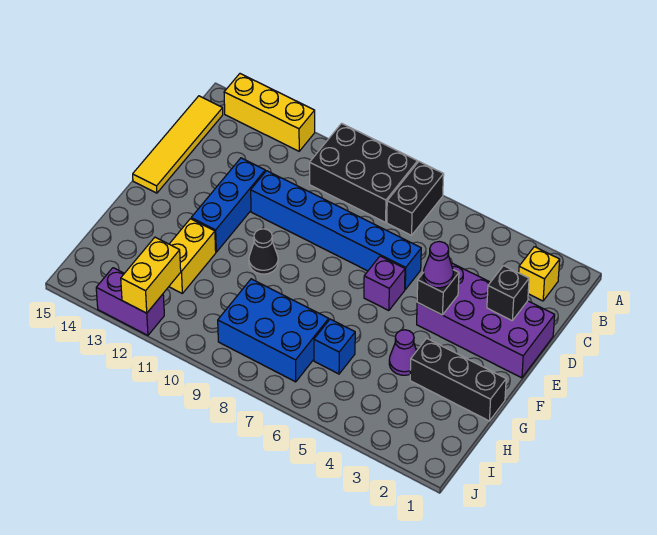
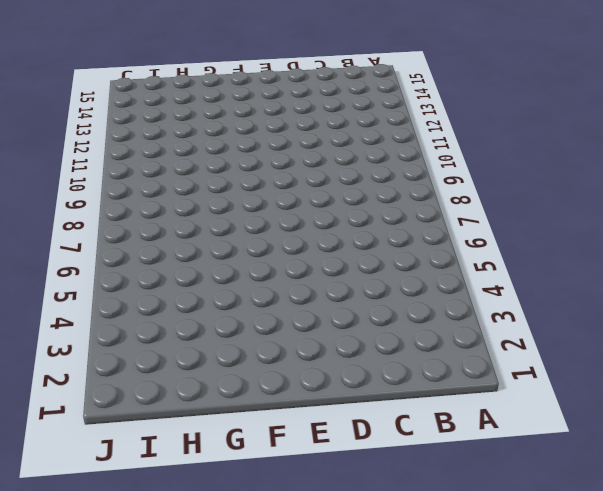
none -> black 1x2 brick [387,162,444,235]
none -> black 2x3 brick [310,123,418,222]
none -> yellow 1x3 brick [224,74,315,151]

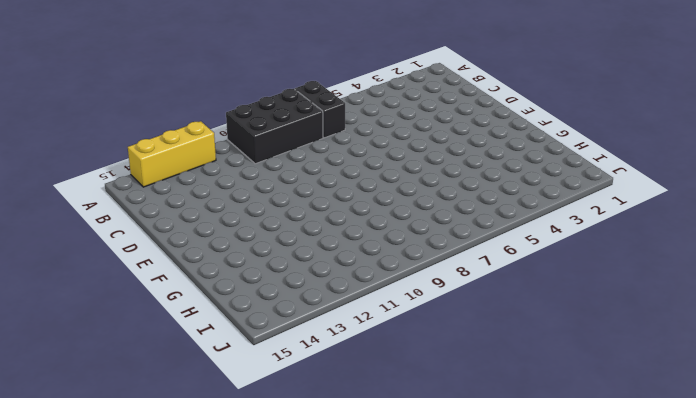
none -> yellow 1x1 brick [519,247,560,301]
none -> yellow 1x4 tile [133,96,223,193]
none -> purple 2x4 brick [417,263,555,378]

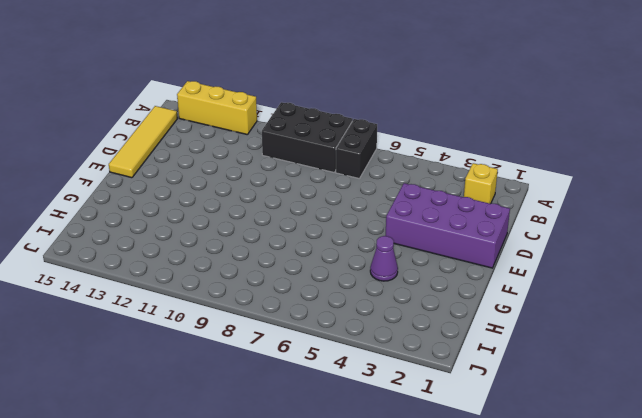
none -> blue 1x6 brick [251,171,421,289]
none -> blue 1x3 brick [191,158,265,252]
none -> purple 1x1 brick [364,256,405,311]

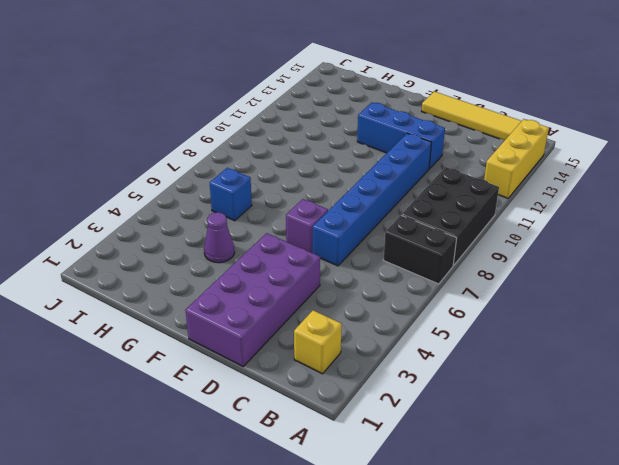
none -> black 1x1 cone [249,229,278,274]
none -> black 1x3 brick [410,338,506,421]
none -> yellow 1x2 brick [169,219,216,293]

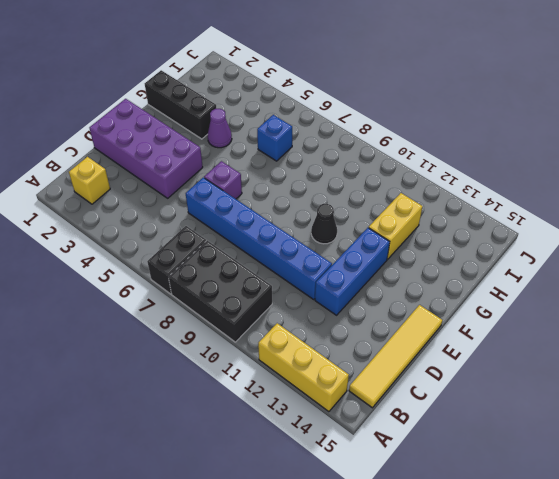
none -> blue 2x3 brick [218,279,329,382]
none -> purple 1x2 brick [96,268,164,335]
none -> black 1x1 brick [487,265,529,320]

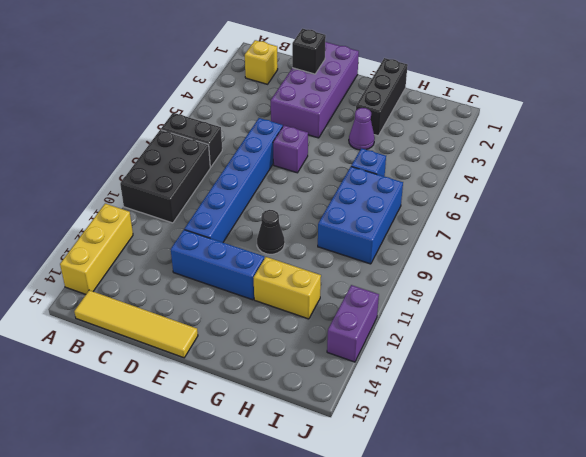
none -> black 1x1 brick [417,270,459,315]
none -> yellow 1x2 brick [121,237,181,313]
none -> purple 1x1 cone [423,242,453,288]

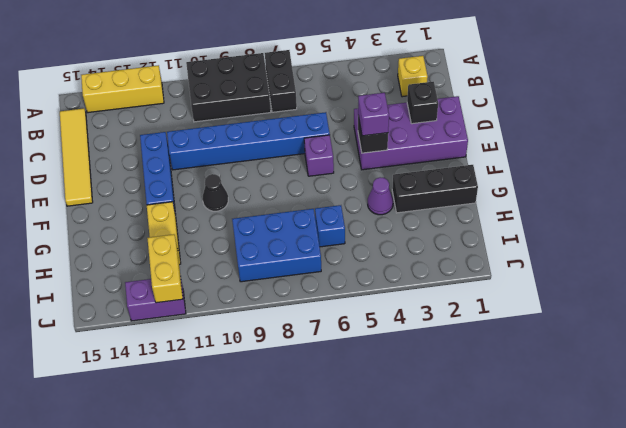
purple 1x1 brick [358,93,389,136] -> purple 1x1 cone [423,242,453,288]

